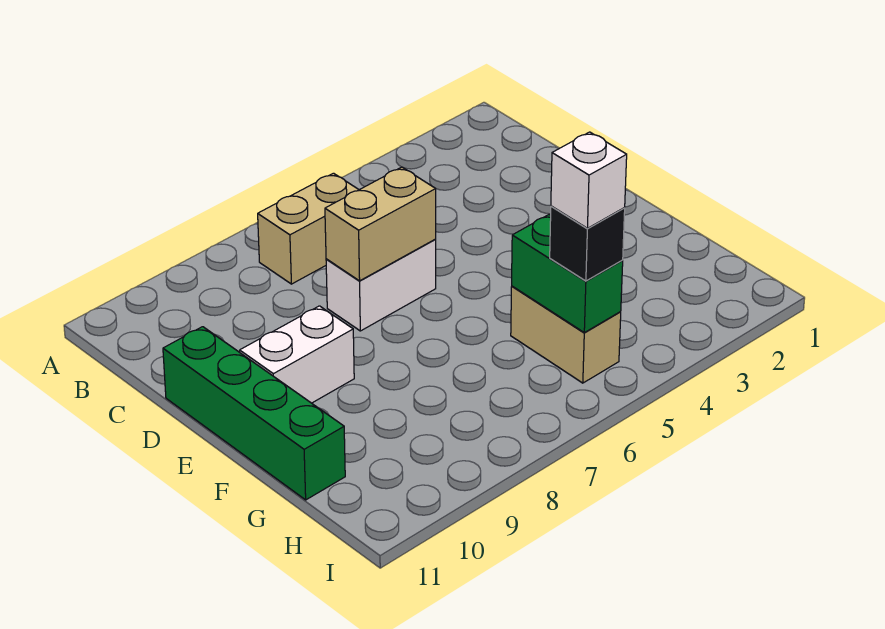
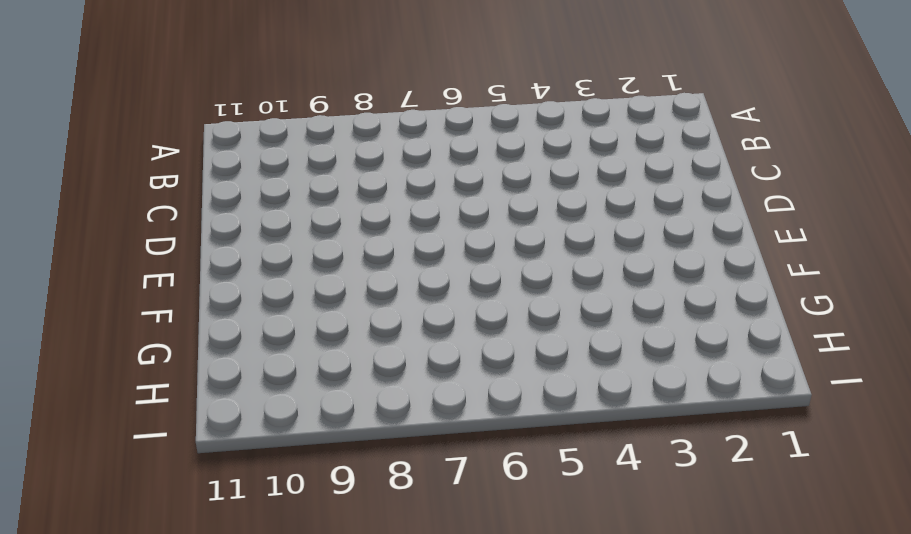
none -> tan 1x2 brick [258,173,359,284]
none -> white 1x2 brick [326,240,436,331]

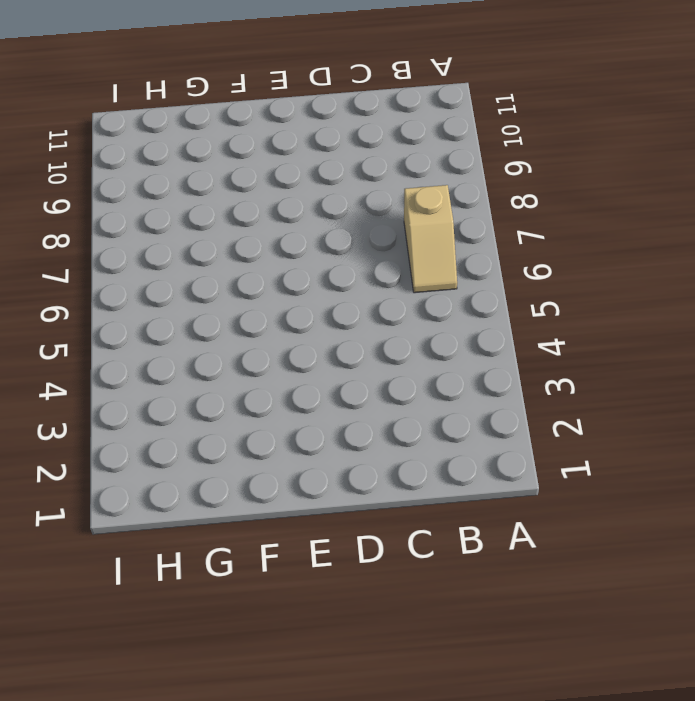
tan 1x2 slope [404,185,457,293] -> tan 1x2 brick [258,173,359,284]
none -> white 1x2 brick [326,240,436,331]
none -> green 1x4 brick [163,327,345,500]

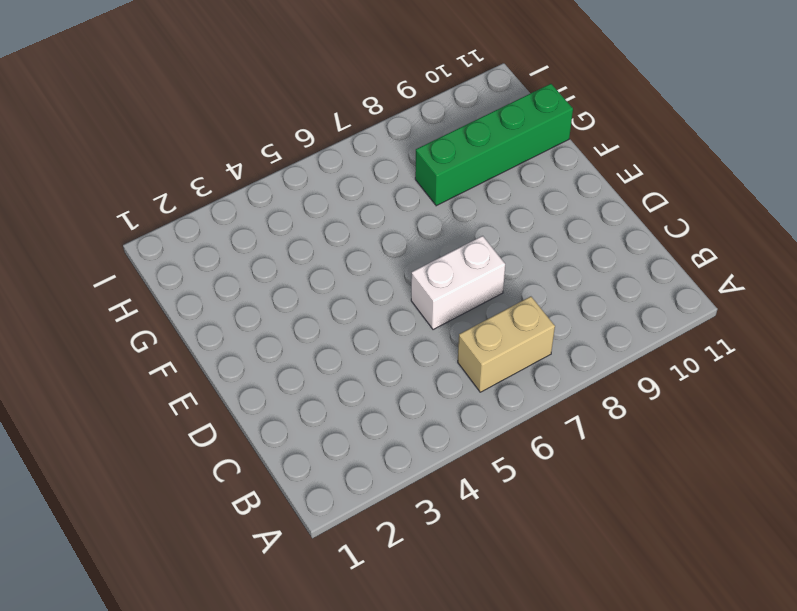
green 1x4 brick [415,84,573,206] -> green 1x4 brick turned to [163,327,345,500]
none -> white 1x2 brick [240,306,354,403]
none -> tan 1x2 brick [511,286,621,383]

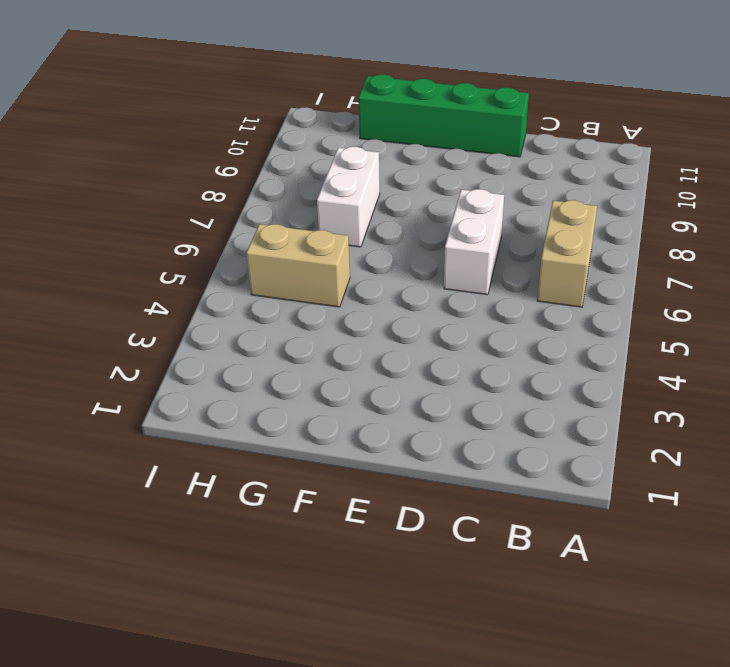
white 1x2 brick [317,147,380,247] -> white 1x2 brick moved to [240,306,354,403]
none -> tan 1x2 brick [325,167,436,281]
none -> green 1x2 brick [512,215,623,333]

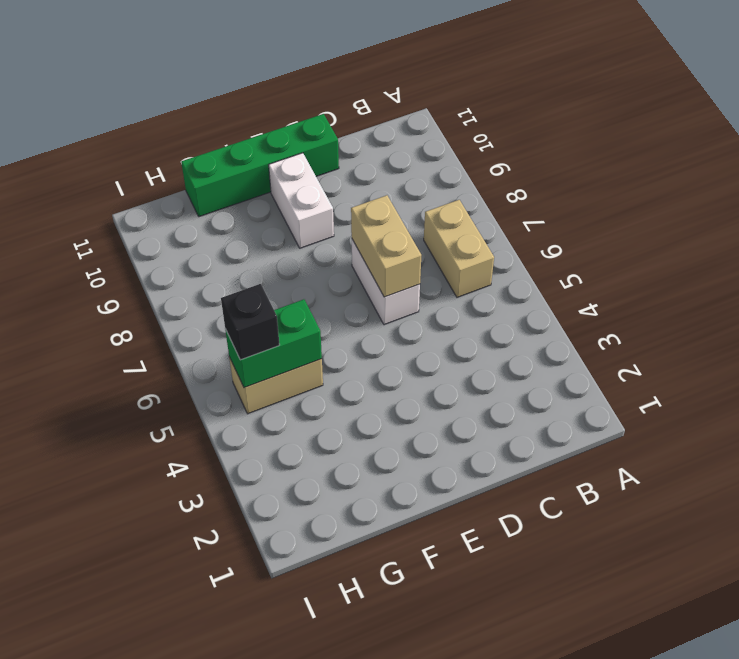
none -> white 1x1 brick [551,132,627,228]

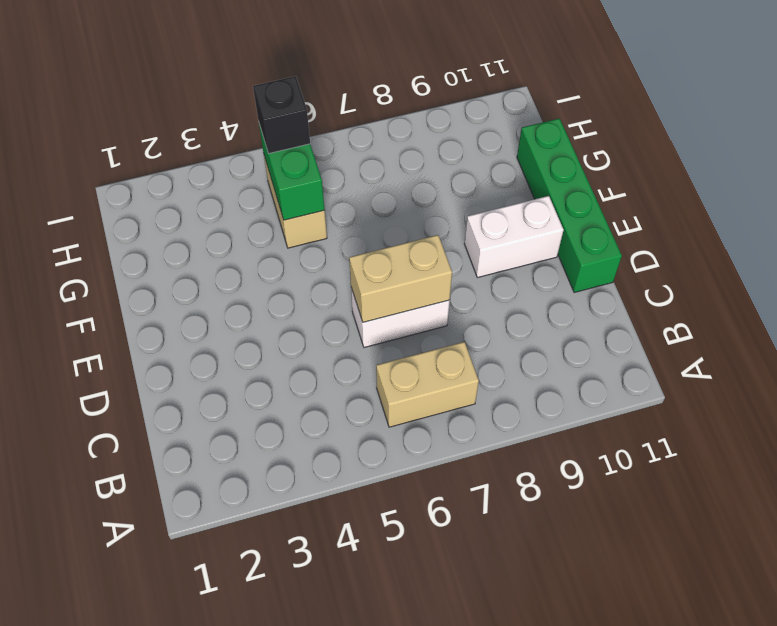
none -> white 1x1 brick [551,132,627,228]

